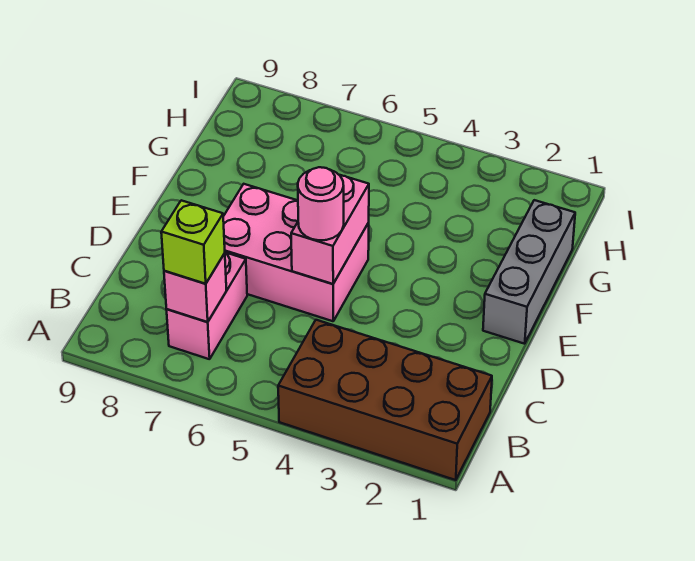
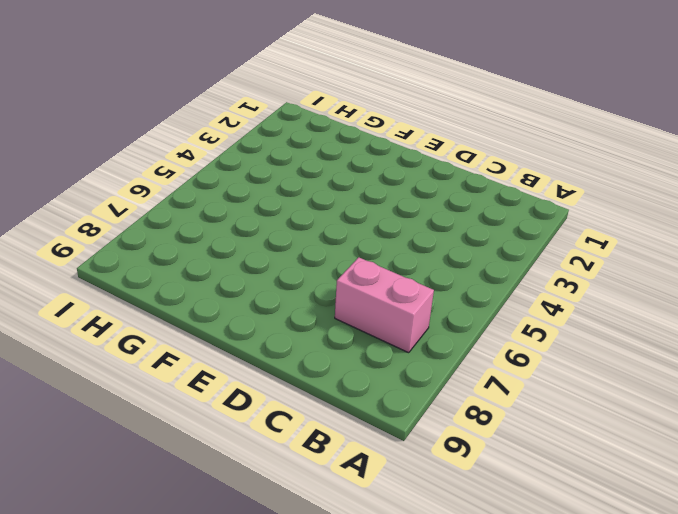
none -> brown 2x4 brick [278,320,492,480]
none -> pink 2x3 brick [223,184,369,321]

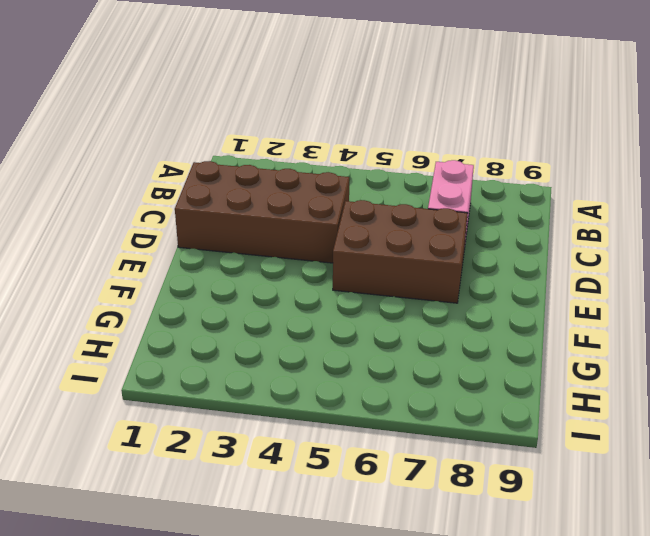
brown 2x4 brick [175,161,349,263] -> brown 2x4 brick moved to [278,320,492,480]
brown 2x3 brick [333,200,467,303] -> pink 2x3 brick [223,184,369,321]
none -> grey 1x3 brick [483,200,575,344]
none -> pink 1x1 brick [164,253,227,322]

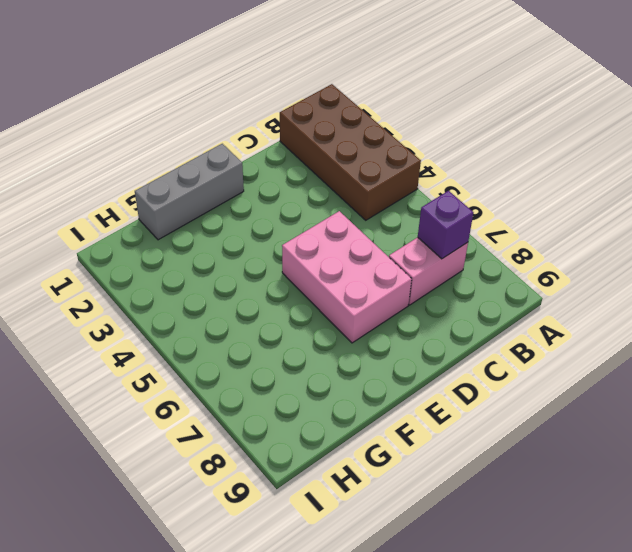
purple 1x1 brick [418,191,473,259] -> pink 1x1 brick [164,253,227,322]
none -> pink 1x2 brick [291,175,369,284]
none -> lime 1x1 brick [161,200,225,284]

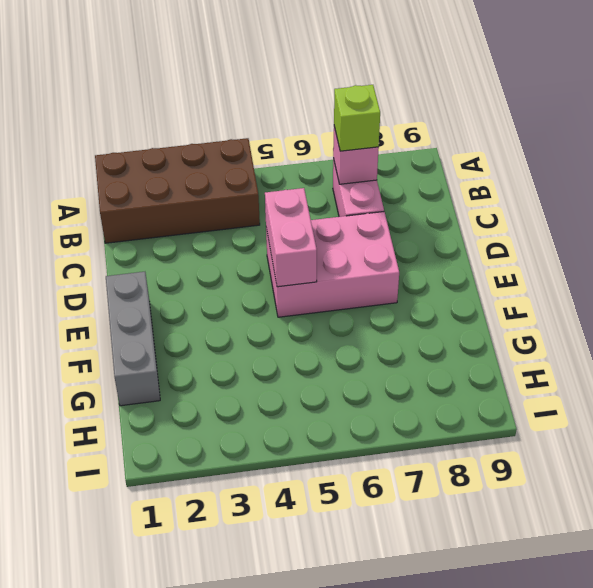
none -> pink 1x1 round brick [298,167,344,240]

